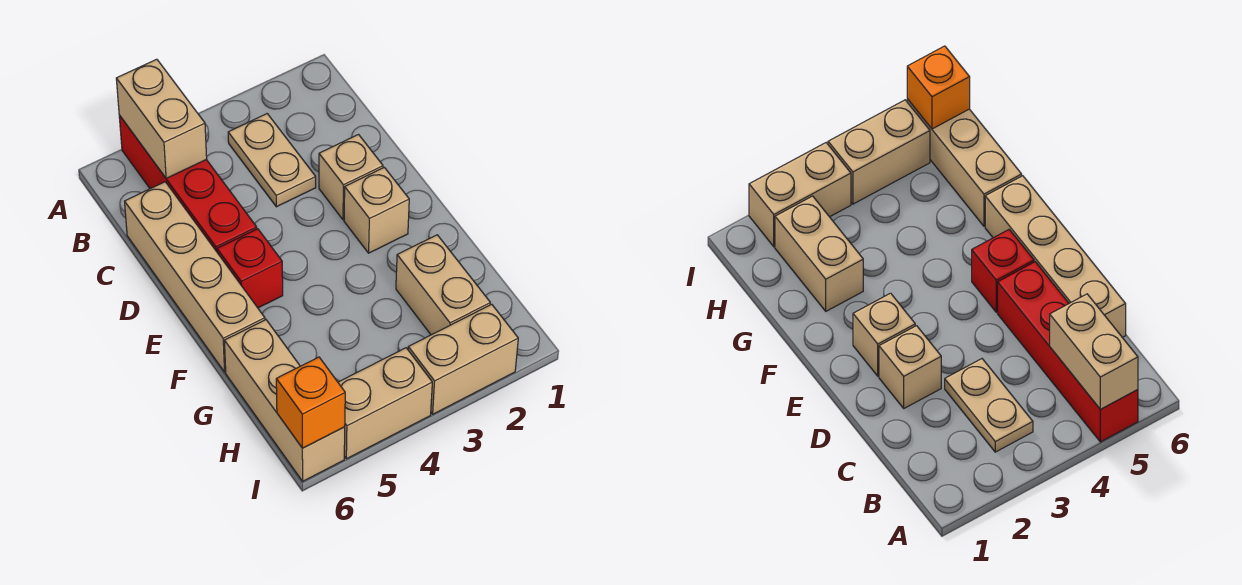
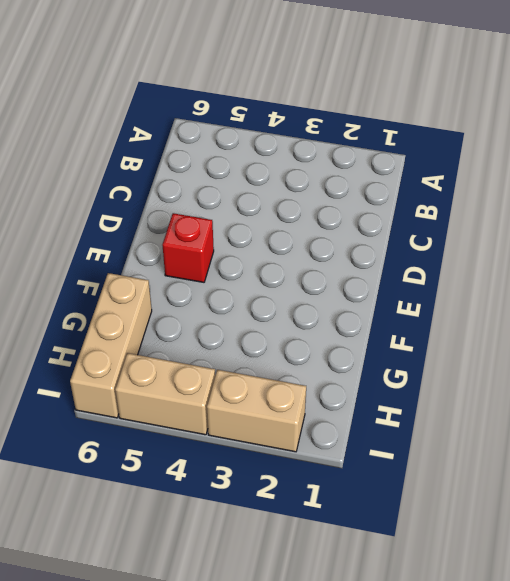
none -> red 1x4 brick [119,115,257,252]
none -> tan 1x2 plate [228,114,316,207]
none -> tan 1x4 brick [125,182,265,372]

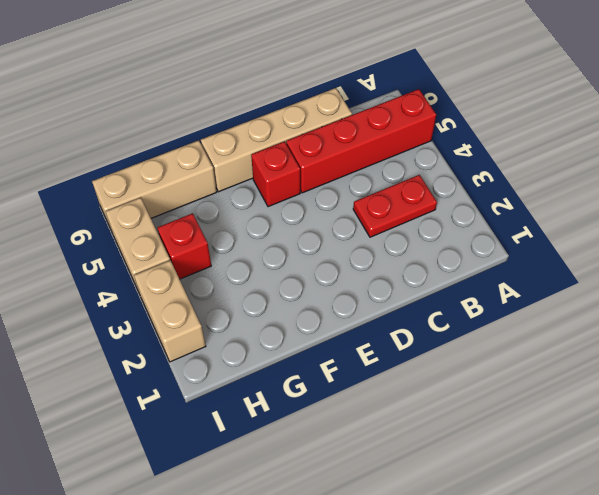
red 1x2 plate [353,175,437,237] -> tan 1x2 plate [228,114,316,207]
red 1x1 brick [158,213,211,279] -> none
none -> tan 1x1 brick [319,135,383,220]
none -> tan 1x1 brick [344,167,409,253]
none -> tan 1x2 brick [396,235,490,335]

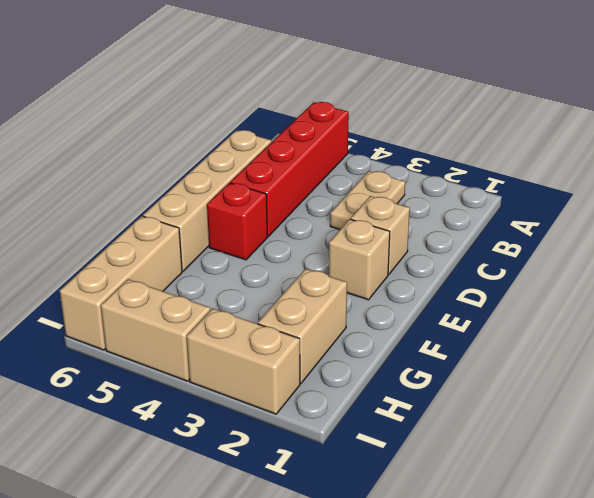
none -> tan 1x2 brick [116,59,207,178]
none -> orange 1x1 brick [276,357,345,448]

